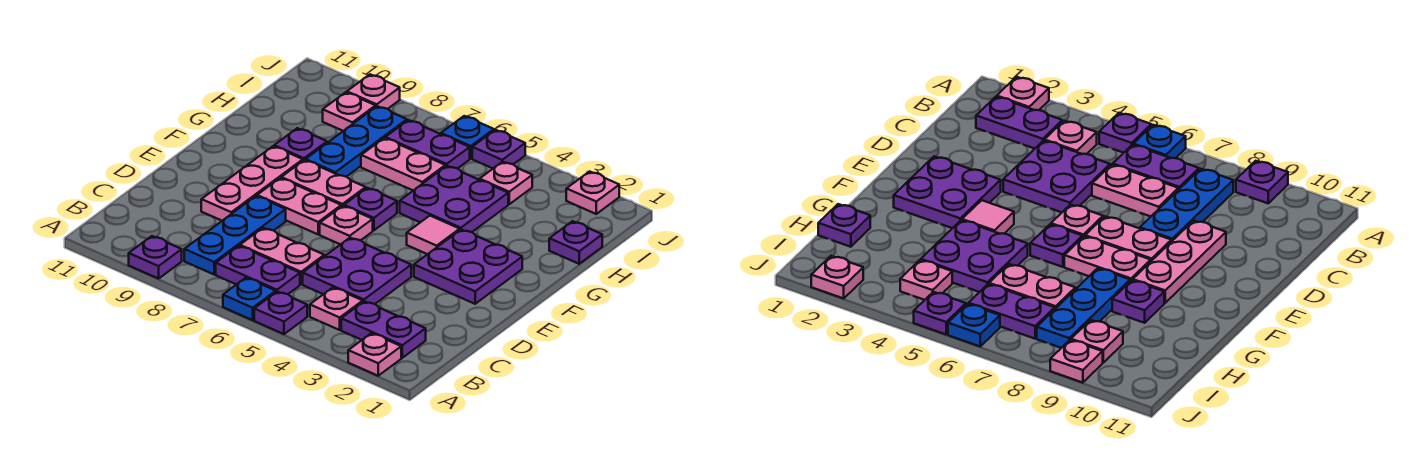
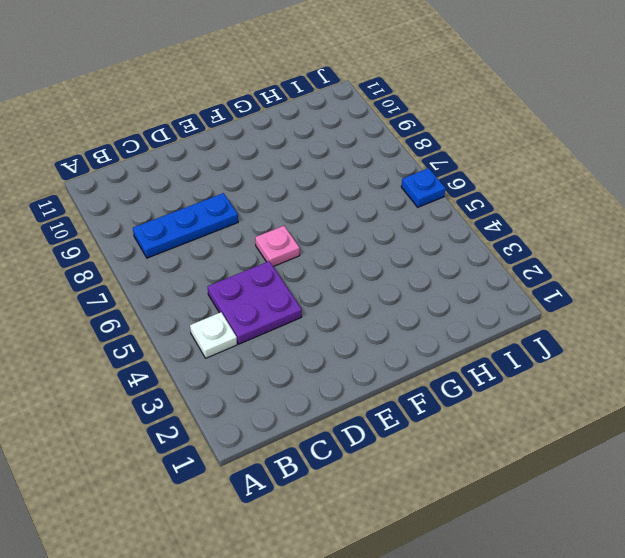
white 1x1 plate [190,312,237,358] -> pink 1x1 plate [310,288,363,330]
none -> pink 1x1 plate [348,333,401,376]
none -> purple 1x1 plate [254,292,307,334]
none -> blue 1x1 plate [223,278,276,320]

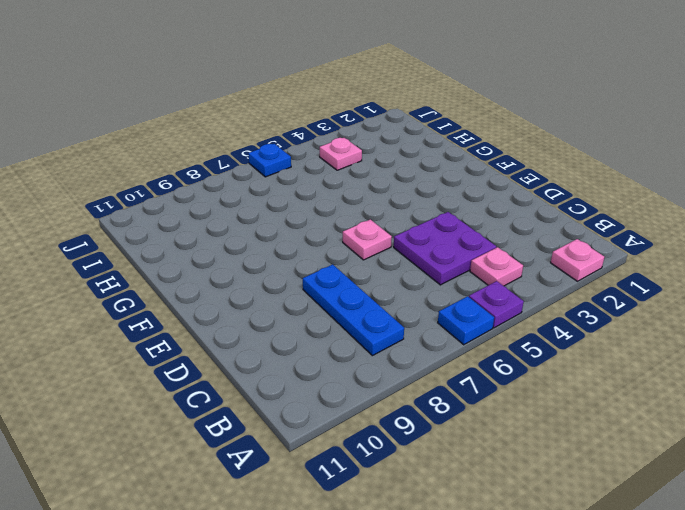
none -> purple 1x1 plate [129,236,182,279]
none -> purple 1x2 plate [341,301,426,358]
none -> purple 1x2 plate [216,246,300,294]

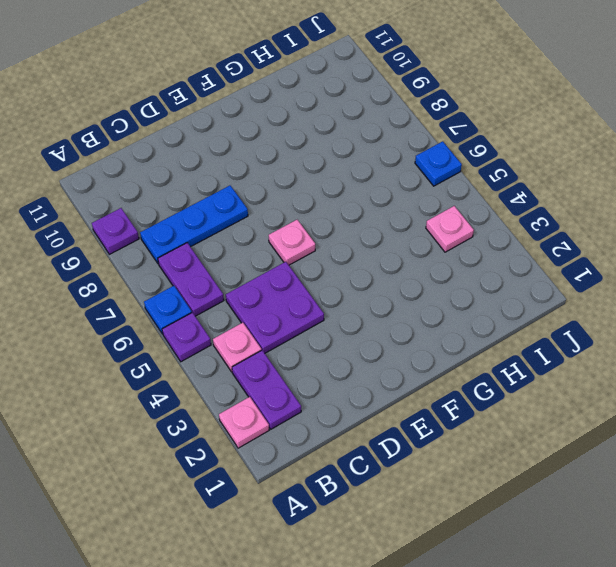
none -> pink 1x2 plate [240,228,324,284]
none -> pink 1x3 plate [201,146,303,221]
none -> purple 2x2 plate [414,229,522,304]

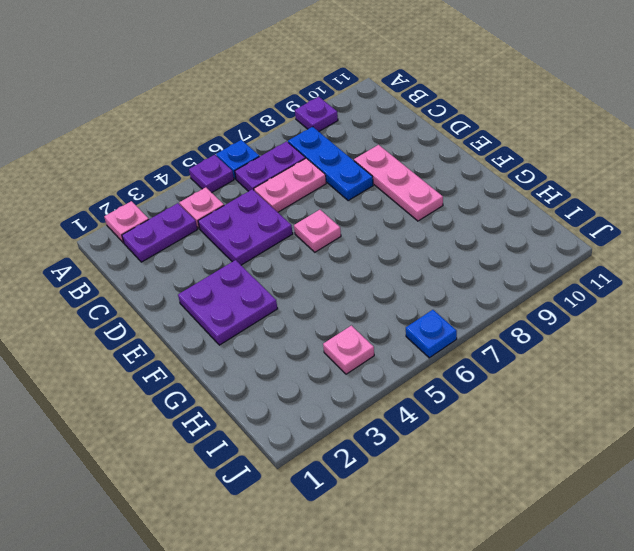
none -> pink 1x2 plate [257,178,341,234]
none -> pink 1x1 tile [407,216,460,254]
none -> purple 1x1 plate [344,188,397,230]

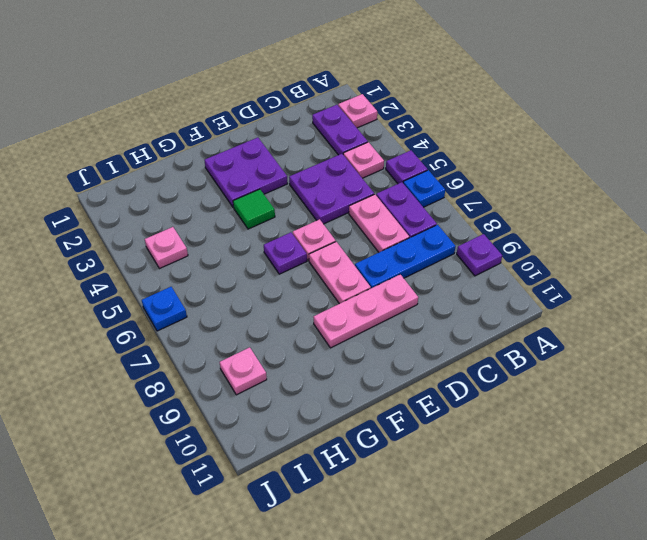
green 1x1 tile [233,189,275,229] -> pink 1x1 tile [407,216,460,254]
none -> pink 1x2 plate [281,160,366,207]
none -> purple 2x2 plate [400,166,508,232]
none -> blue 1x3 plate [306,106,407,177]

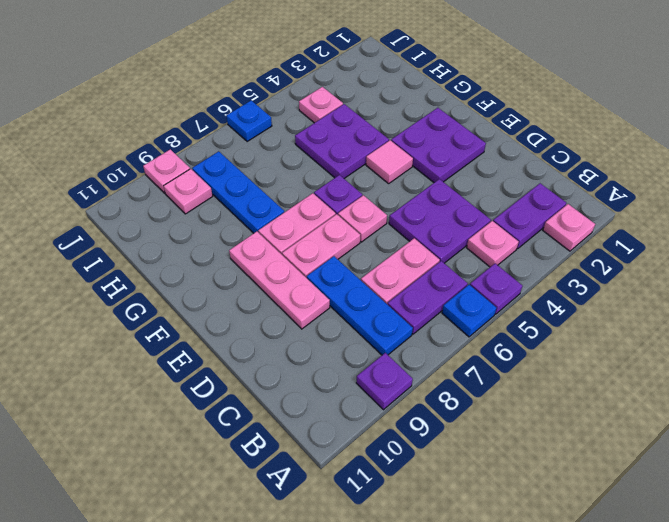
none -> purple 1x1 plate [274,128,327,161]
none -> purple 1x1 plate [549,221,602,264]
none -> pink 1x2 plate [361,138,445,190]

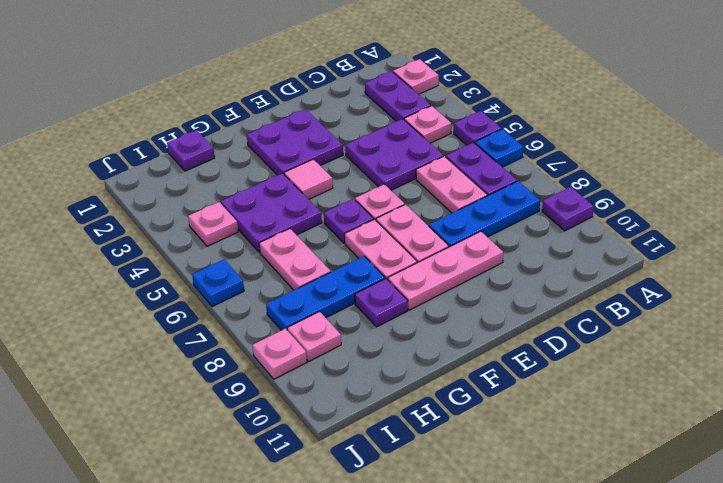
none -> purple 1x2 plate [385,120,470,168]
none -> pink 1x1 plate [566,171,619,214]
none -> purple 1x1 plate [472,130,525,168]

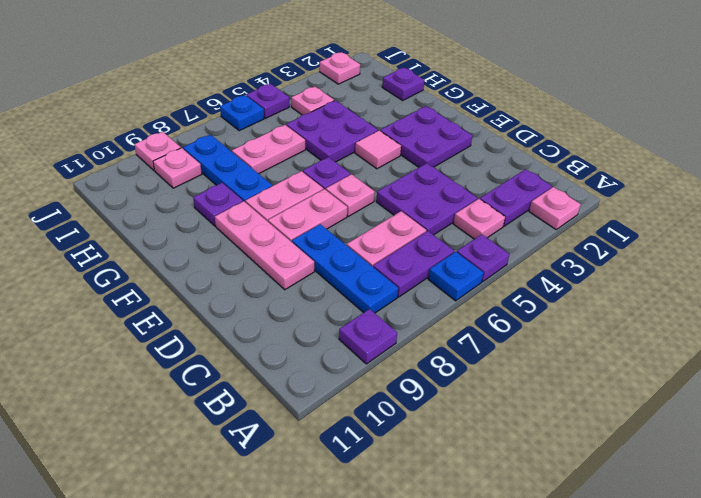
none -> purple 1x2 plate [385,120,470,168]

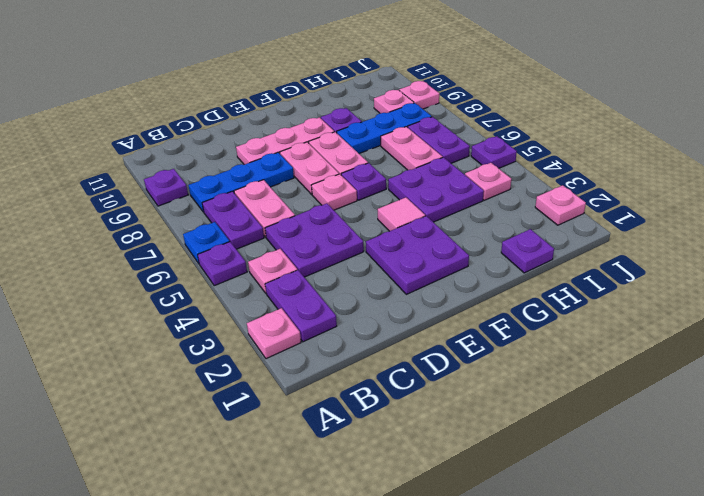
none -> blue 1x1 plate [441,116,494,159]

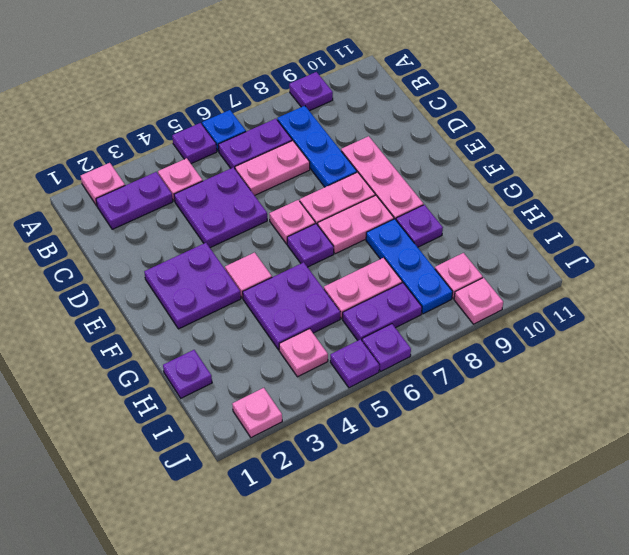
purple 1x1 plate [362,324,411,371] -> blue 1x1 plate [441,116,494,159]

